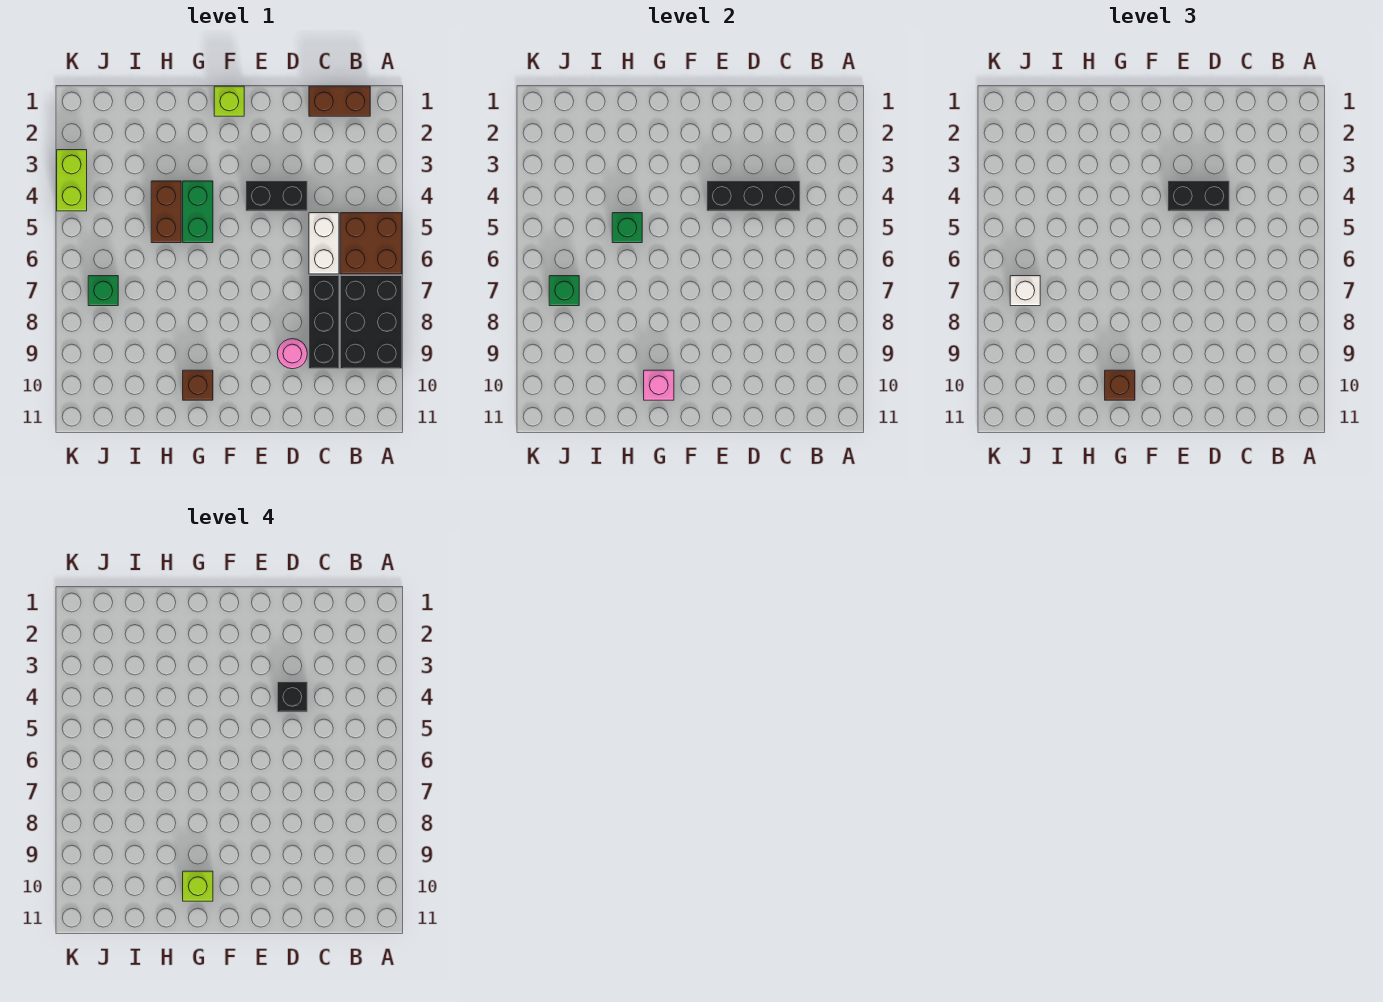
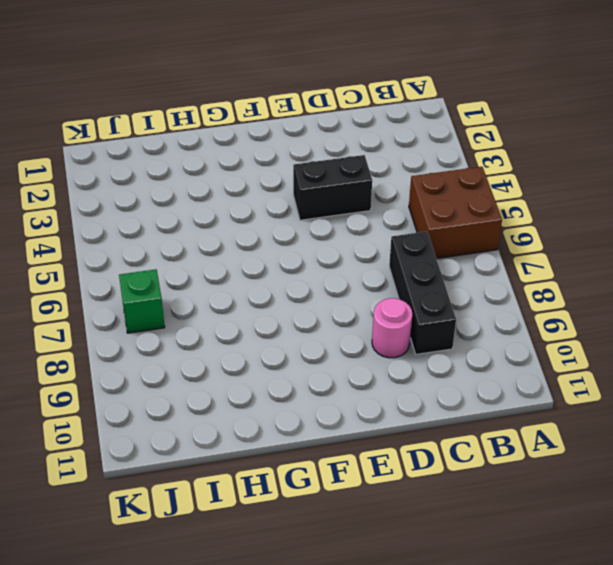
none -> black 2x3 brick [340,276,402,369]
none -> brown 1x2 brick [309,86,370,116]
none -> white 1x2 brick [309,213,339,274]

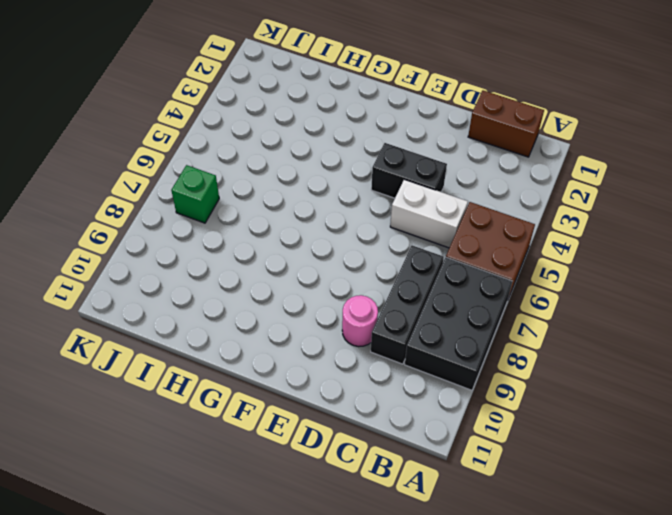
white 1x2 brick [390,179,468,248] -> white 1x2 brick turned to [309,213,339,274]
none -> lime 1x1 brick [214,86,244,116]
none -> green 1x2 brick [183,181,213,243]
none -> brown 1x1 brick [183,370,213,400]

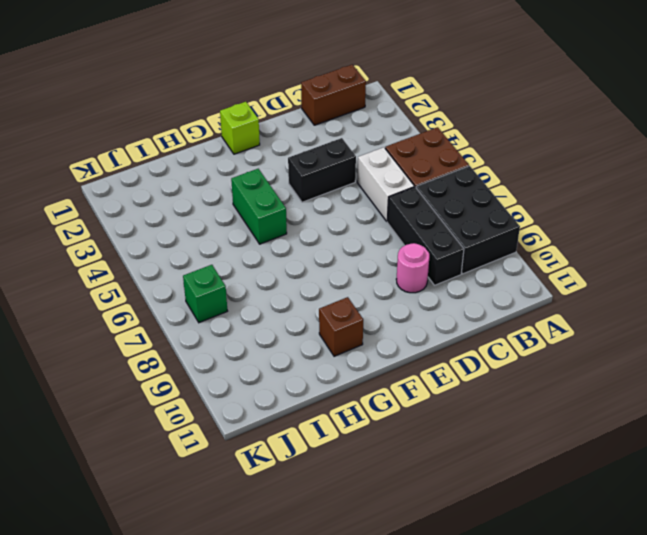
none -> brown 1x2 brick [151,181,181,243]
none -> lime 1x2 brick [57,150,87,211]
none -> black 1x3 brick [707,181,800,211]

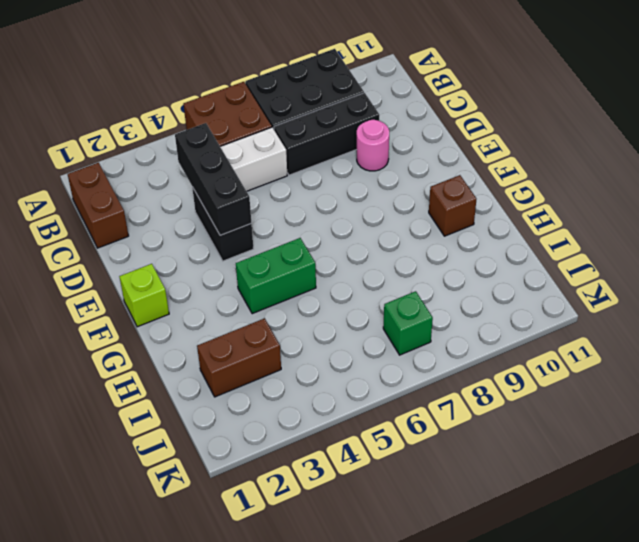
brown 1x2 brick [197,318,281,397] -> brown 1x2 brick moved to [151,181,181,243]
none -> lime 1x2 brick [57,150,87,211]
none -> pink 1x1 brick [644,370,674,400]
none -> green 1x1 brick [612,213,642,243]

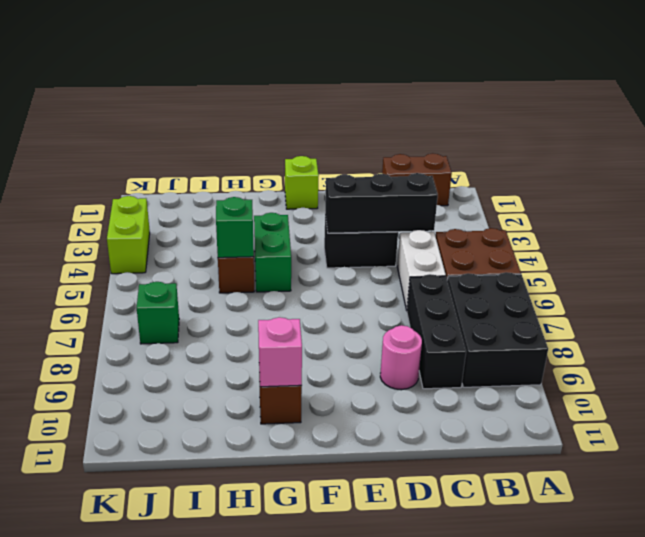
none -> green 1x1 brick [549,276,579,306]
none -> black 1x2 brick [1168,181,1229,211]
none -> brown 1x1 brick [1105,370,1135,400]

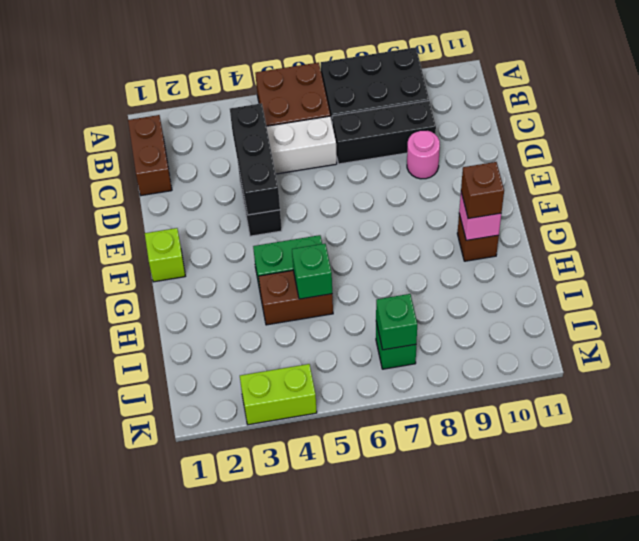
none -> black 1x2 brick [1168,181,1229,211]
none -> white 1x1 brick [1010,276,1040,306]
none -> black 1x1 brick [277,682,307,712]

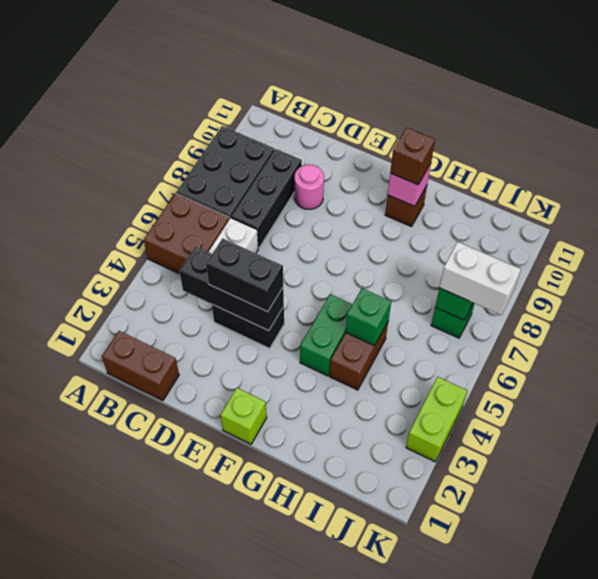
white 1x2 brick [439,242,521,315] -> white 1x1 brick [1010,276,1040,306]
none -> black 1x1 brick [277,682,307,712]
none -> lime 1x1 brick [183,871,213,901]

